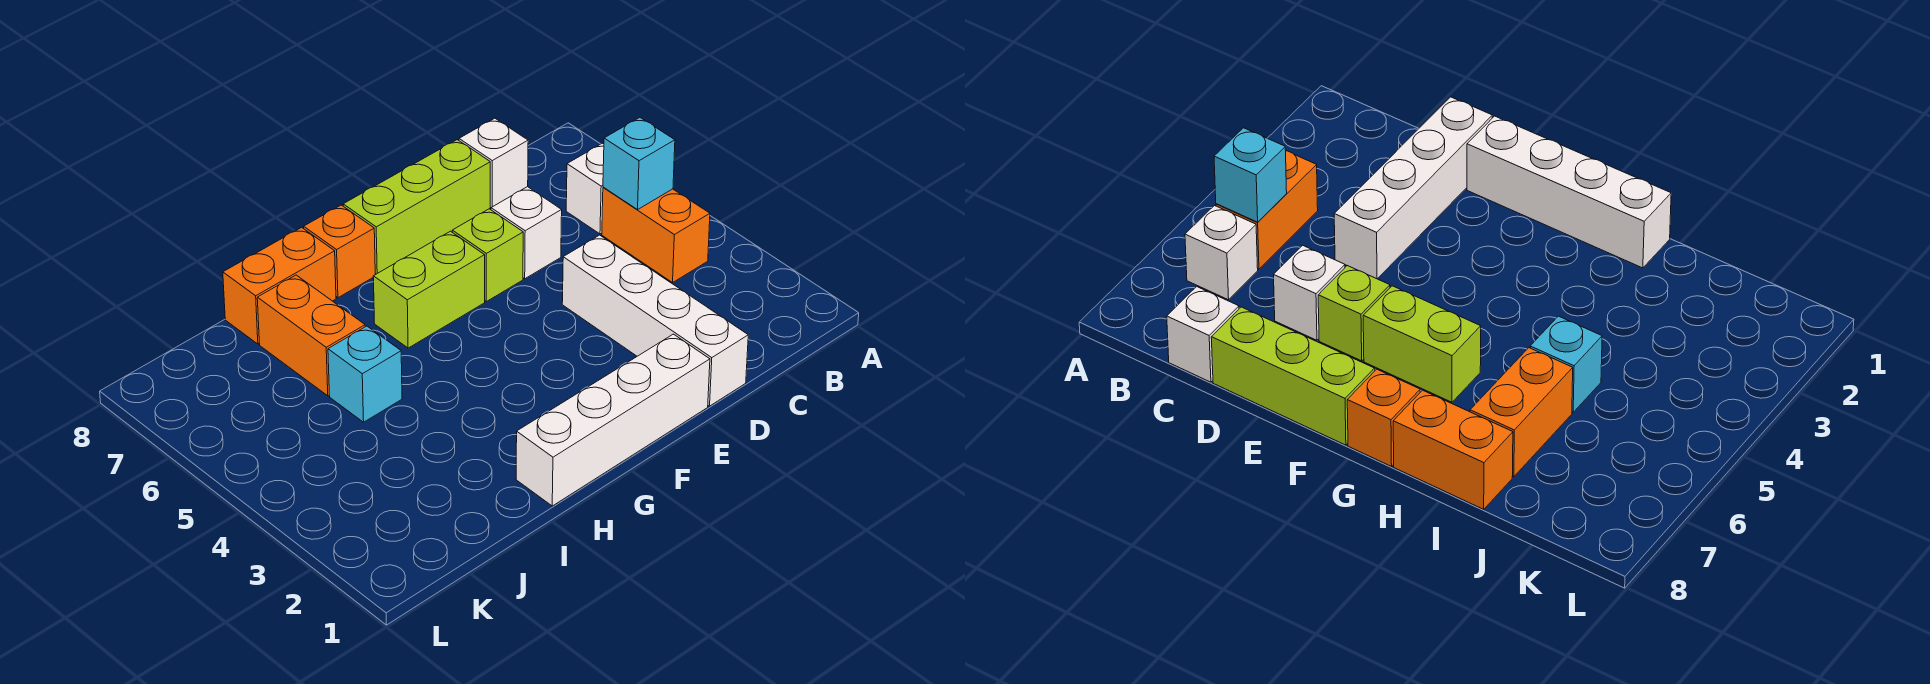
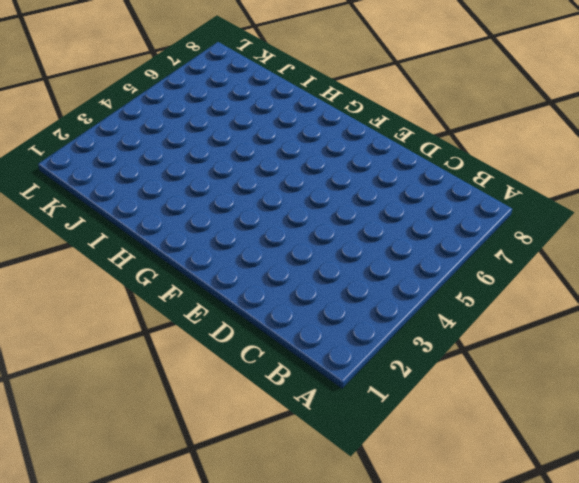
none -> orange 1x2 brick [602,187,710,283]
none -> white 1x1 brick [566,143,604,234]
none -> white 1x1 brick [459,118,528,207]

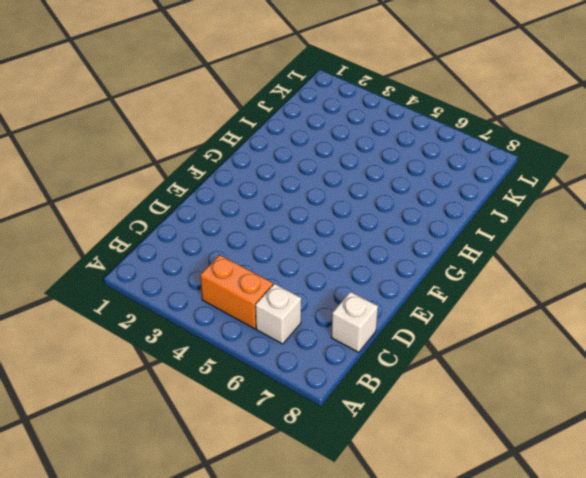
none -> white 1x4 brick [562,235,748,406]
none -> white 1x1 brick [491,187,562,279]
none -> lime 1x3 brick [343,140,490,274]

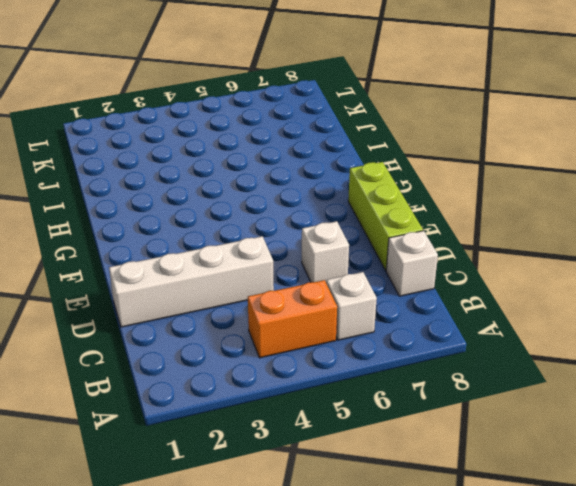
none -> white 1x4 brick [516,334,710,506]
none -> lime 1x1 brick [452,209,523,302]
none -> lime 1x2 brick [373,231,485,348]

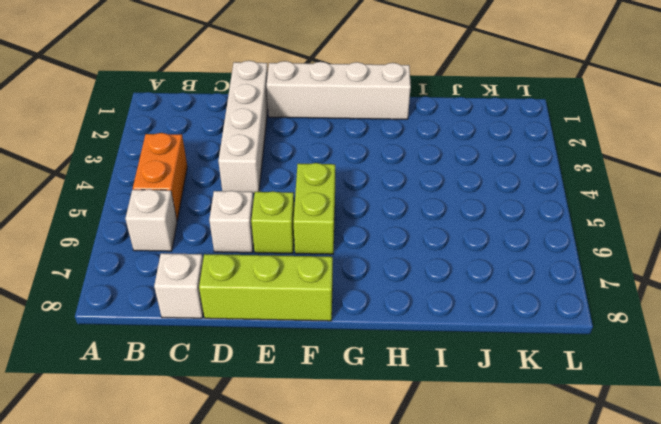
lime 1x2 brick [294,163,335,254] -> lime 1x2 brick turned to [373,231,485,348]
none -> orange 1x1 brick [304,205,375,298]
none -> orange 1x2 brick [223,227,336,344]
none -> cyan 1x1 brick [328,326,402,422]

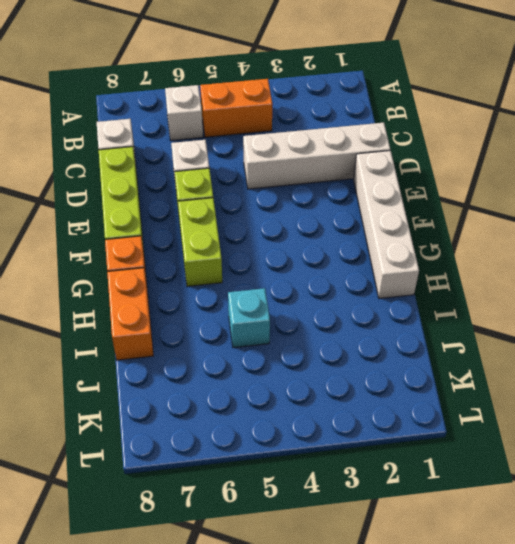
none -> orange 1x2 brick [257,275,365,396]
none -> cyan 1x1 brick [603,118,675,210]

